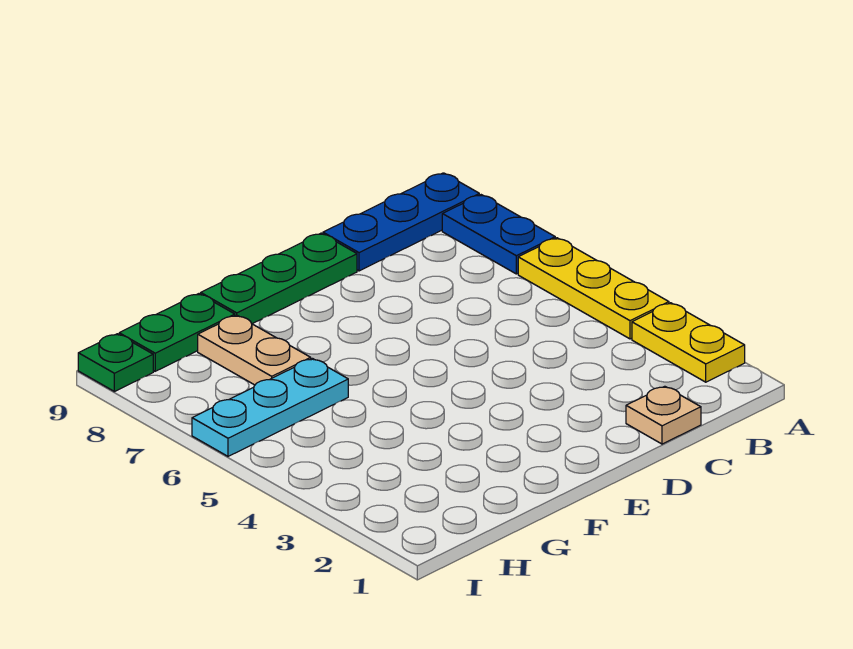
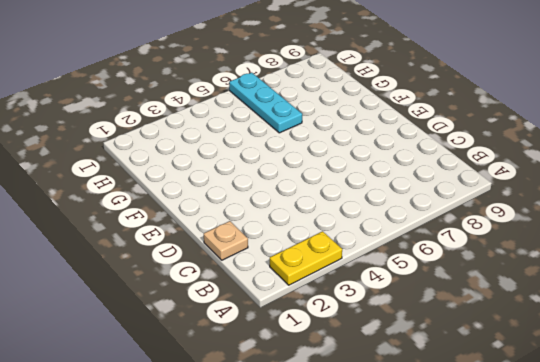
none -> yellow 1x3 plate [518,238,669,339]
none -> blue 1x2 plate [442,195,555,274]

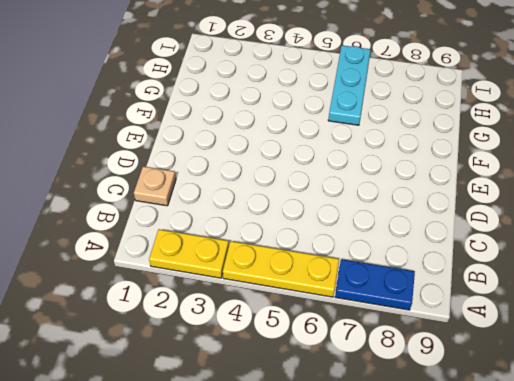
none -> blue 1x3 plate [323,173,479,271]
none -> green 1x3 plate [201,233,357,324]

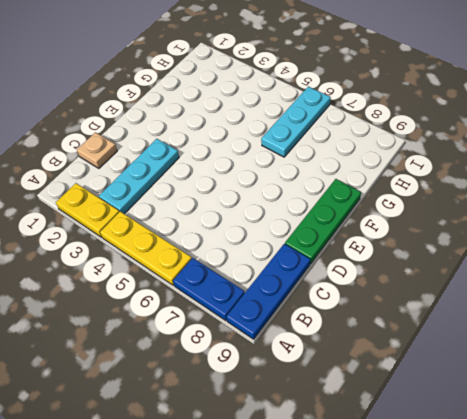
cyan 1x3 plate [99,139,179,214] -> none
none -> tan 1x2 plate [198,315,311,385]
none -> green 1x2 plate [119,294,235,371]

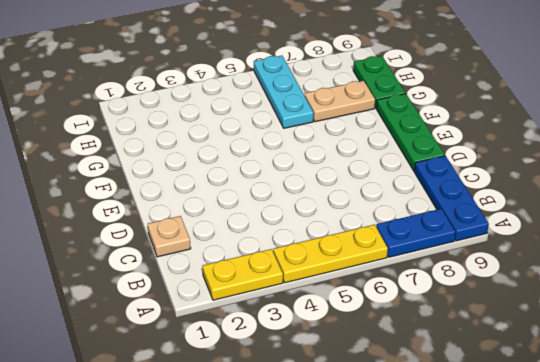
none -> green 1x1 plate [78,334,153,392]

